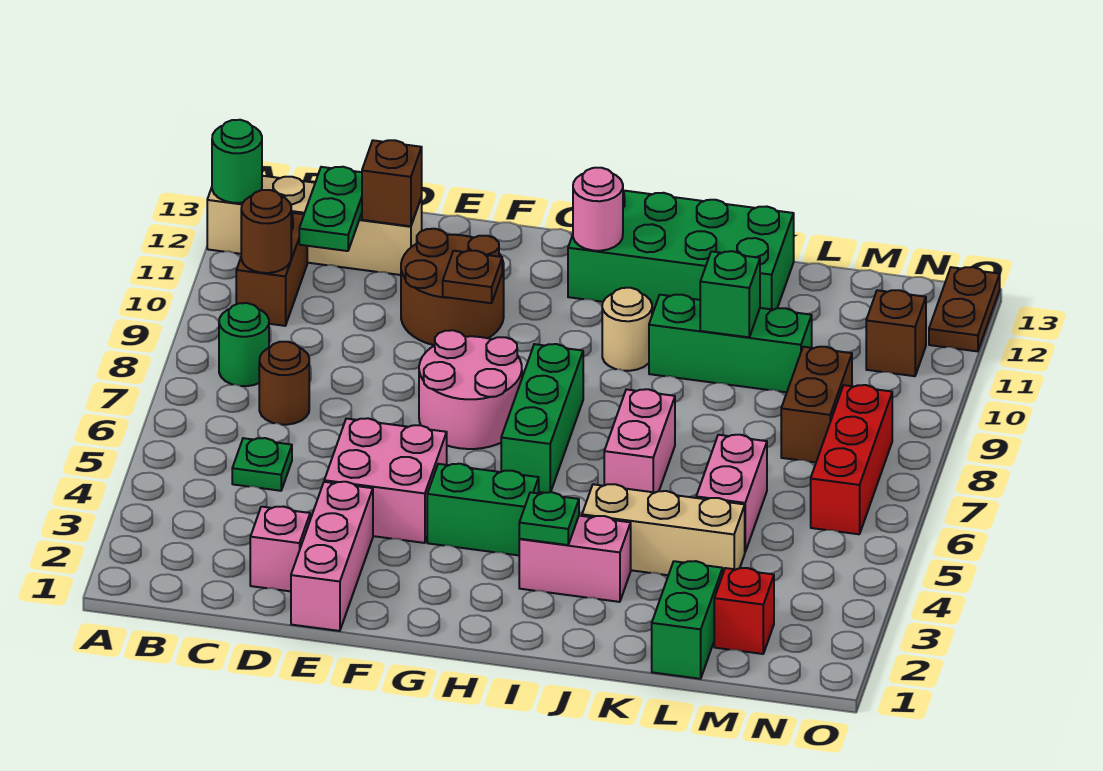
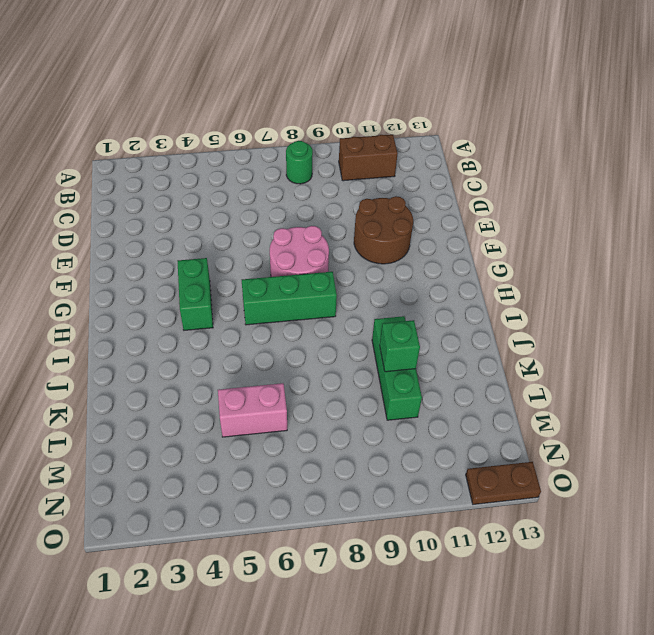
none -> tan 1x4 brick [207,176,422,275]
none -> green 1x1 plate [232,438,292,491]
none -> brown 1x1 round brick [259,342,309,425]
none -> pink 1x1 brick [250,507,310,591]

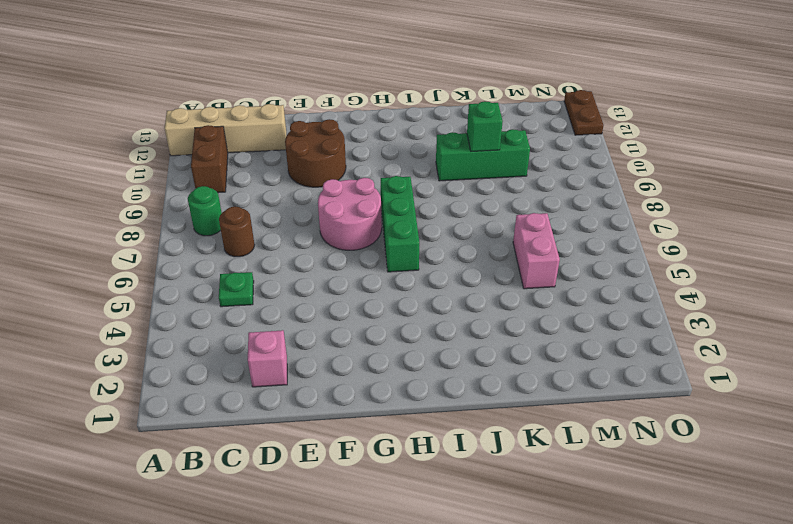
none -> pink 1x3 brick [291,482,373,631]
none -> pink 2x2 brick [324,418,447,543]
none -> green 1x2 brick [427,464,539,555]
none -> green 2x4 brick [568,190,794,310]

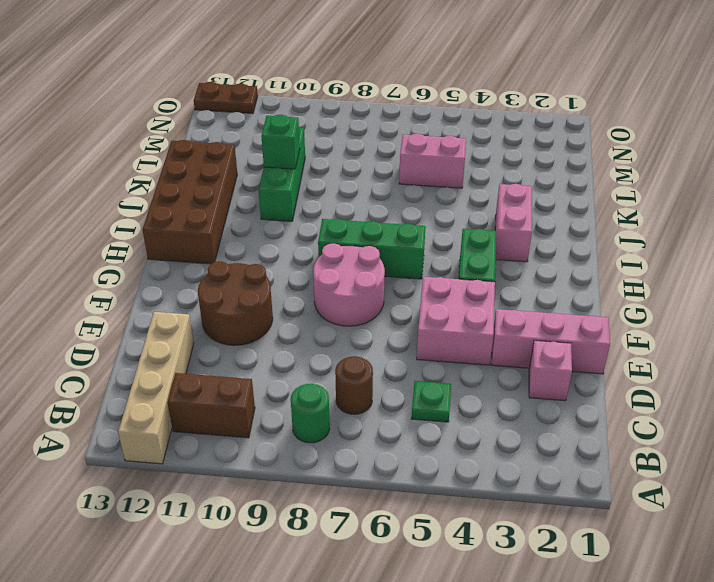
brown 2x4 brick [143,140,237,264] -> green 2x4 brick [568,190,794,310]
none -> tan 1x1 round brick [602,288,652,371]
none -> tan 1x3 brick [582,484,745,575]
none -> pink 1x2 brick [604,389,675,493]
none -> green 1x2 brick [652,561,723,679]

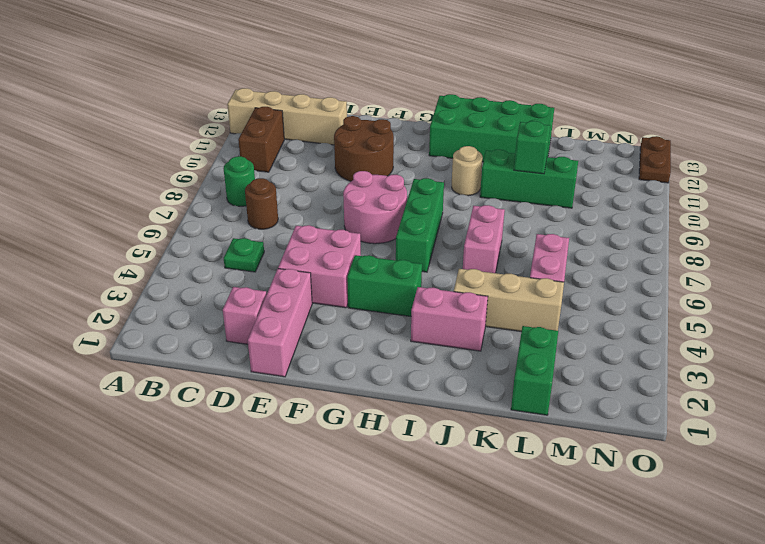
none -> red 1x1 brick [714,568,774,654]
none -> brown 1x2 brick [781,347,852,462]
none -> red 1x3 brick [811,385,892,534]
none -> brown 1x1 brick [866,290,926,376]

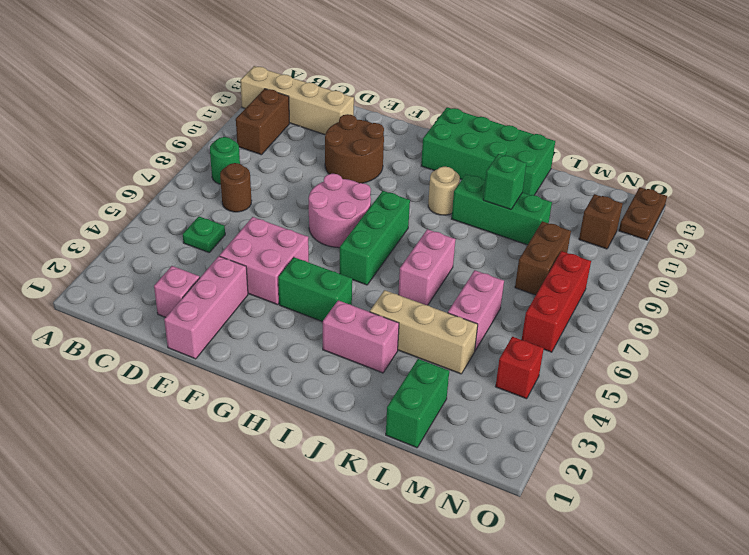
red 1x1 brick [495,337,544,399] -> red 1x1 brick moved to [714,568,774,654]
none -> green 1x1 round brick [212,120,262,203]
none -> brown 1x1 round brick [241,190,291,273]
none -> green 1x2 plate [299,167,362,251]
none -> brown 1x1 brick [362,140,422,226]

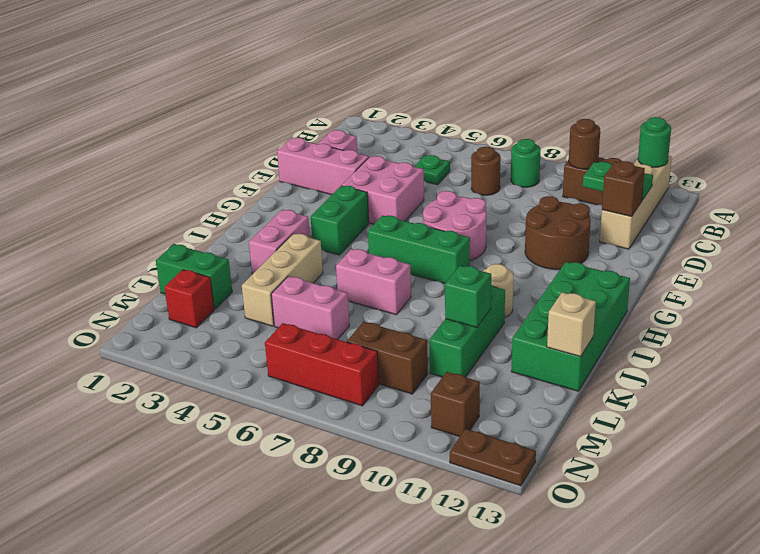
tan 1x1 brick [547,292,596,357] -> none
none -> brown 1x1 plate [443,251,502,303]
none -> pink 1x1 round brick [573,168,623,251]
none -> green 1x1 plate [519,492,579,545]

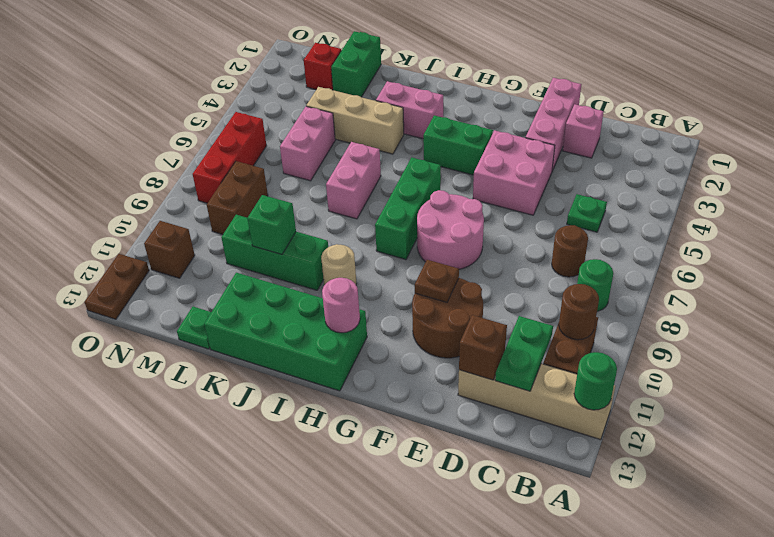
green 1x1 plate [177,307,211,349] -> green 1x1 plate moved to [519,492,579,545]

